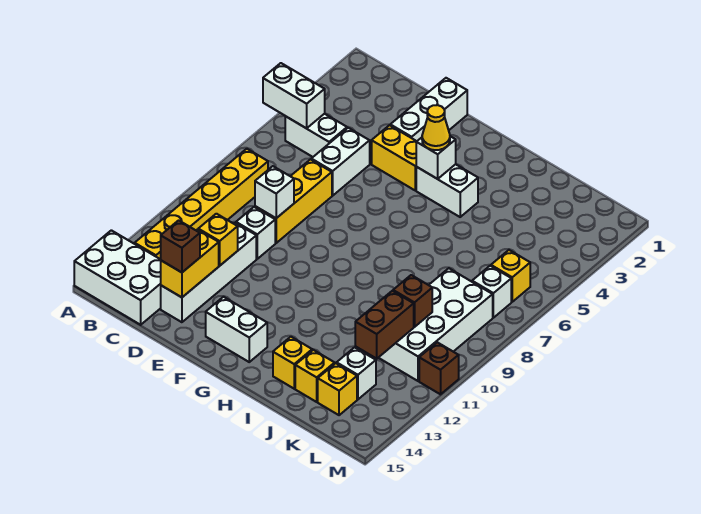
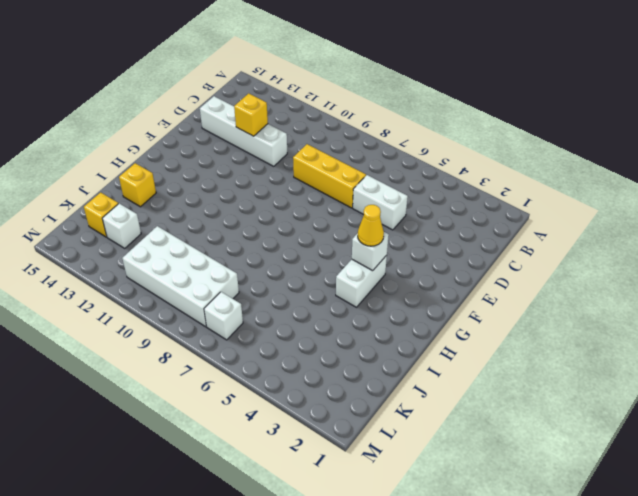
none -> white 2x3 brick [74,230,161,325]
none -> white 1x2 brick [285,114,347,157]
none -> yellow 1x6 brick [135,149,268,259]

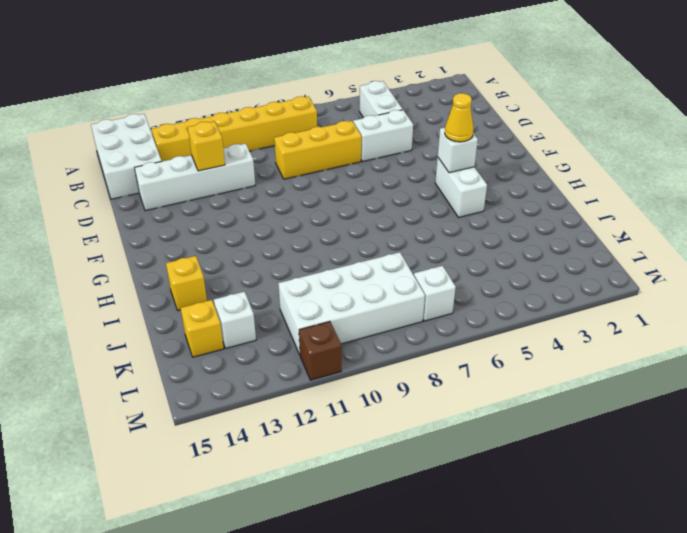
none -> white 1x1 brick [236,207,275,259]
none -> white 1x3 brick [390,78,467,141]
none -> yellow 1x2 brick [372,125,417,190]

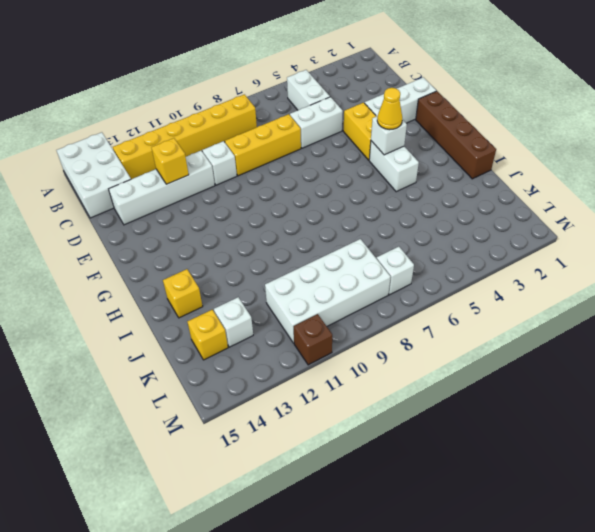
brown 1x4 brick [416,91,496,179] -> none
none -> white 1x2 brick [206,297,267,362]
none -> yellow 1x1 brick [295,350,335,402]
none -> yellow 1x1 brick [491,250,530,302]

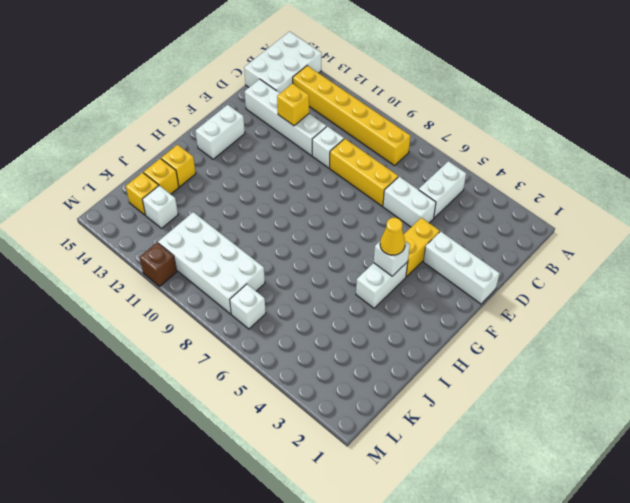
none -> yellow 1x1 brick [491,250,530,302]
none -> white 1x2 brick [263,63,325,128]
none -> white 1x1 brick [255,166,294,218]

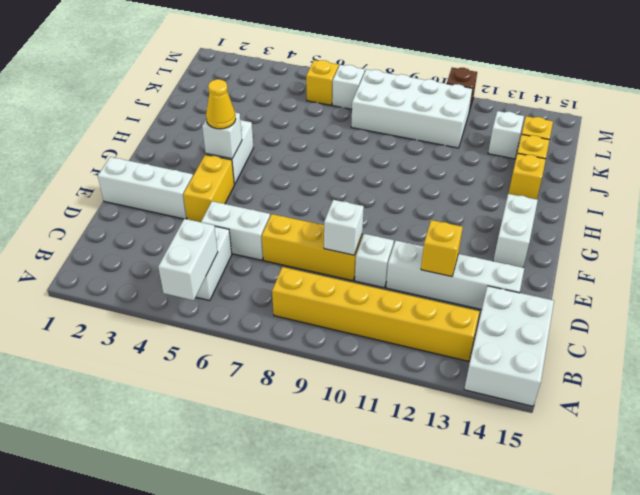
none -> yellow 1x2 brick [161,230,219,297]
none -> brown 1x1 brick [393,275,432,327]
none -> brown 1x2 brick [355,291,414,359]

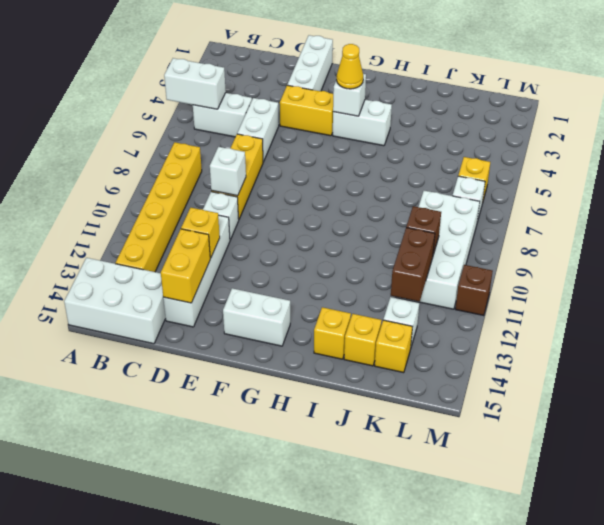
none -> brown 1x1 brick [161,220,200,272]

